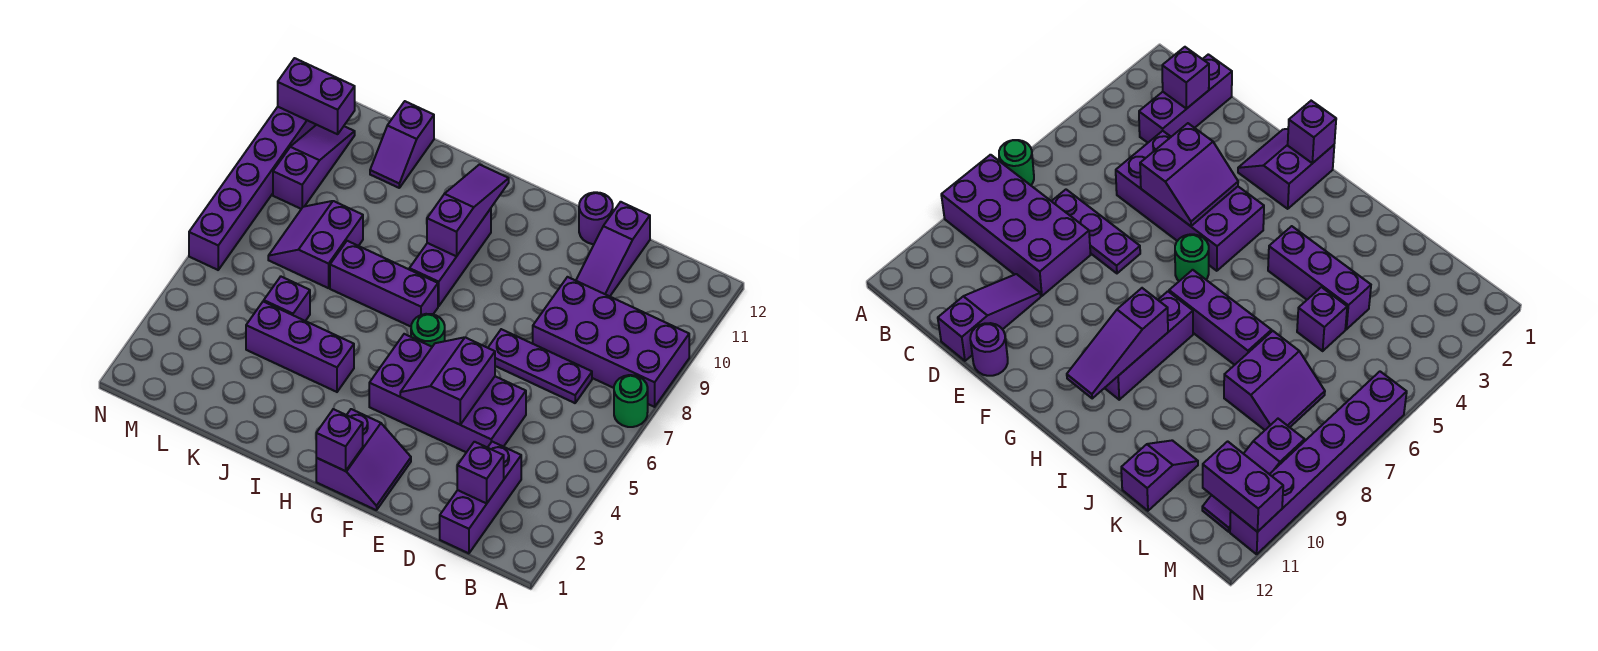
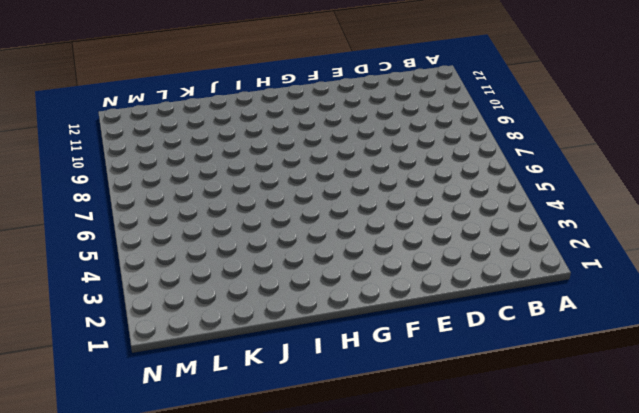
none -> green 1x1 round brick [614,375,648,427]
none -> purple 2x4 brick [533,277,689,407]
none -> purple 1x3 brick [440,442,521,553]

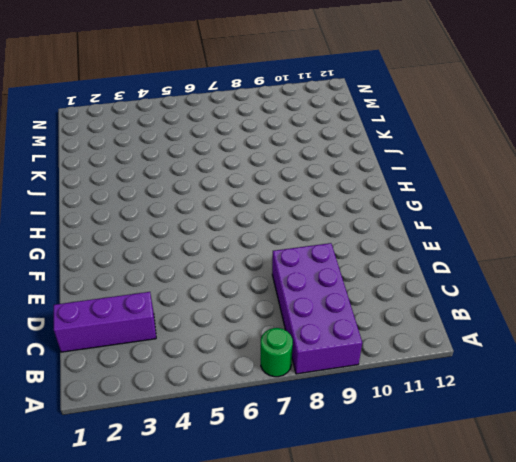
none -> purple 1x3 plate [488,329,592,403]
none -> purple 2x4 brick [369,334,526,452]
none -> purple 1x3 slope [576,202,650,296]

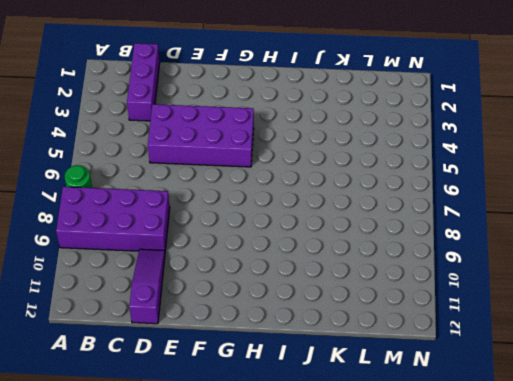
none -> purple 1x3 plate [488,329,592,403]
none -> purple 1x1 round brick [579,192,613,244]
none -> purple 2x2 slope [316,409,411,510]

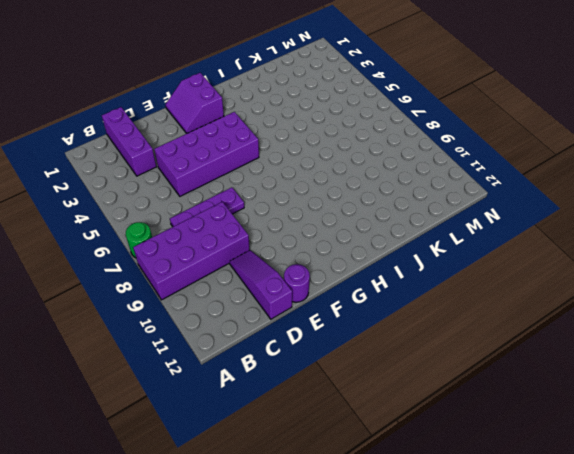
none -> green 1x1 round brick [411,314,445,347]
none -> purple 1x3 brick [330,241,438,327]
none -> purple 1x3 brick [409,209,491,306]

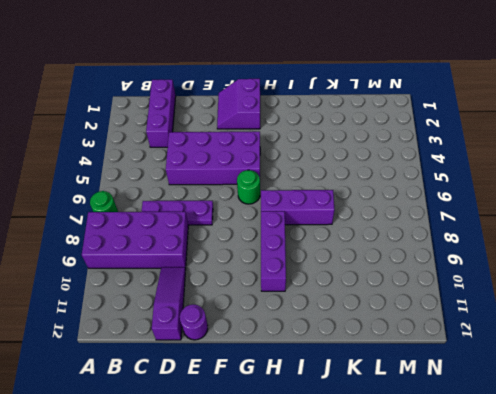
none -> purple 1x3 brick [246,301,354,392]
none -> purple 1x1 brick [264,277,310,321]
none -> purple 2x2 slope [268,201,363,288]

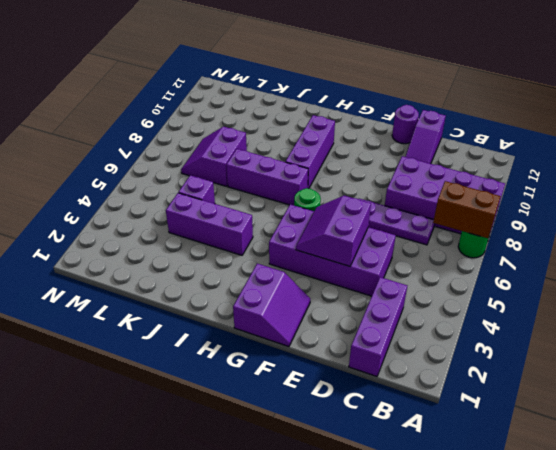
brown 1x2 brick [433,181,501,238] -> none
none -> purple 1x2 slope [370,101,434,188]
none -> purple 1x3 slope [273,125,355,209]
none -> purple 1x6 brick [189,107,316,270]

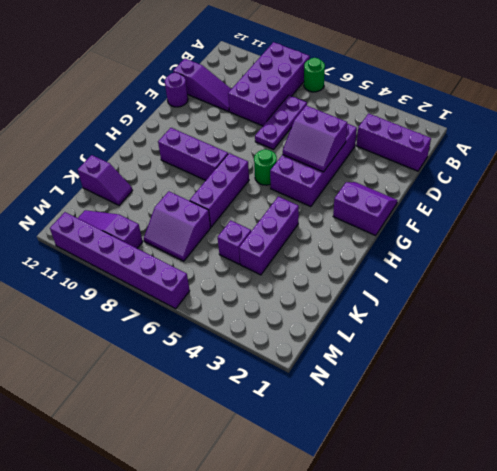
none -> purple 1x1 brick [457,442,504,504]
none -> purple 1x1 brick [316,409,363,471]
none -> purple 1x3 slope [427,165,509,257]

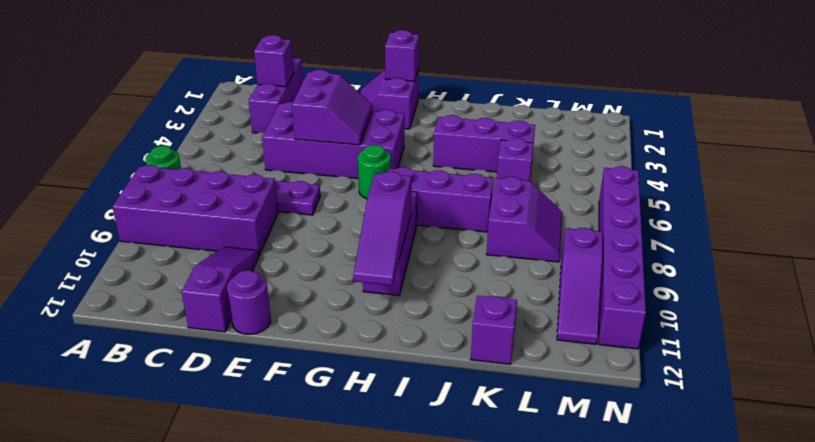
none -> purple 1x2 brick [278,58,355,134]

